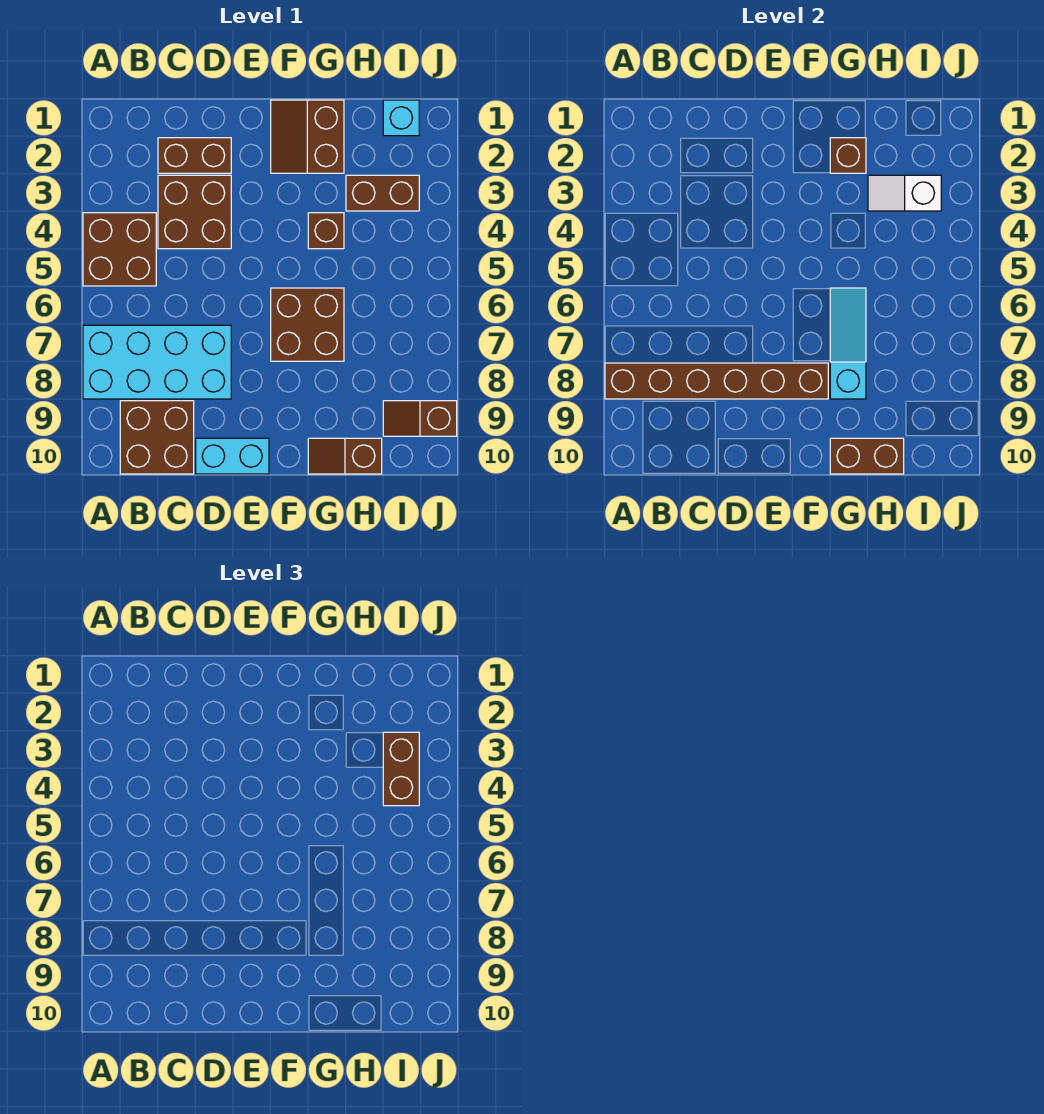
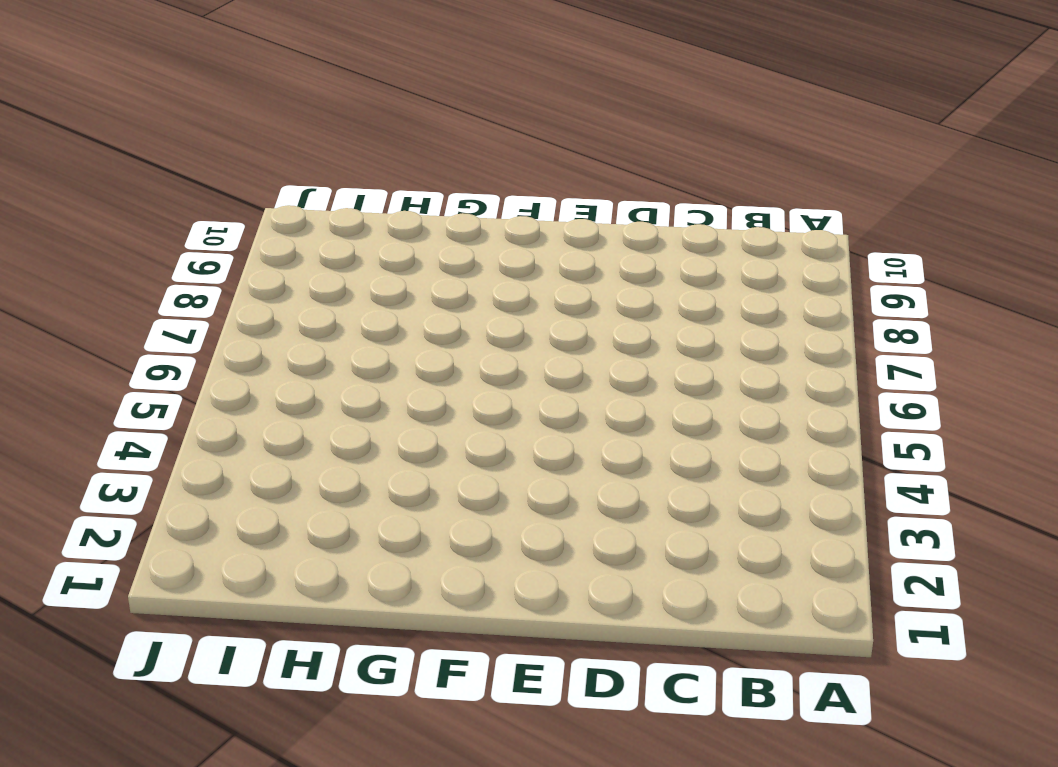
none -> brown 2x2 brick [83,213,156,286]
none -> cyan 2x4 brick [83,325,231,399]
none -> brown 2x2 brick [120,401,194,474]

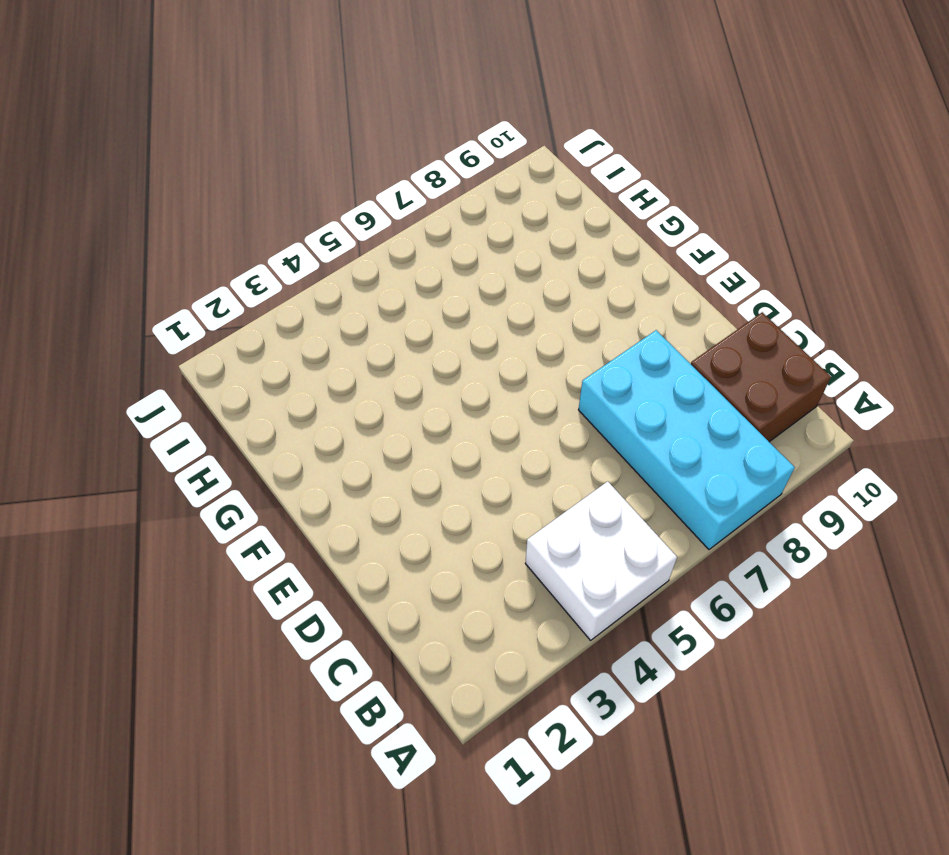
white 2x2 brick [525,481,677,640] -> brown 2x2 brick [83,213,156,286]
none -> brown 1x2 brick [158,138,231,173]
none -> brown 2x2 brick [158,175,231,249]
none -> cyan 1x2 brick [196,438,269,474]

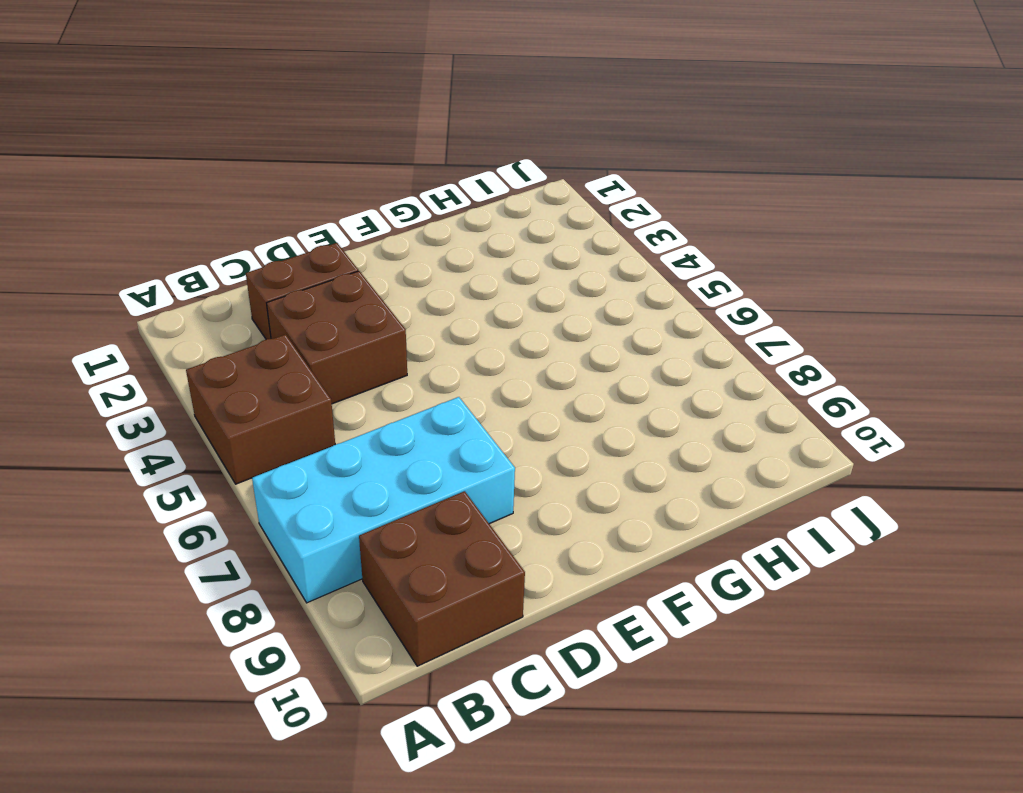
none -> cyan 1x2 brick [196,438,269,474]
none -> brown 2x2 slope [271,100,344,173]
none -> brown 2x2 brick [271,288,344,361]

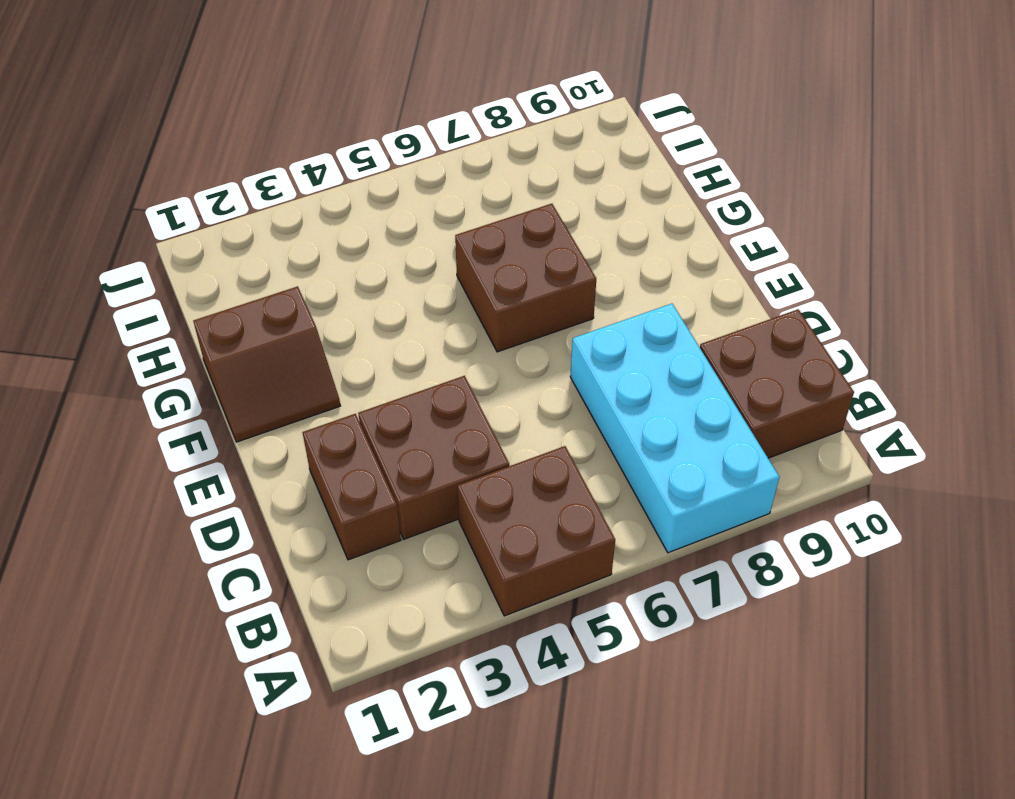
none -> cyan 1x2 brick [196,438,269,474]
none -> brown 1x1 brick [308,213,344,249]
none -> brown 1x2 slope [308,438,382,474]

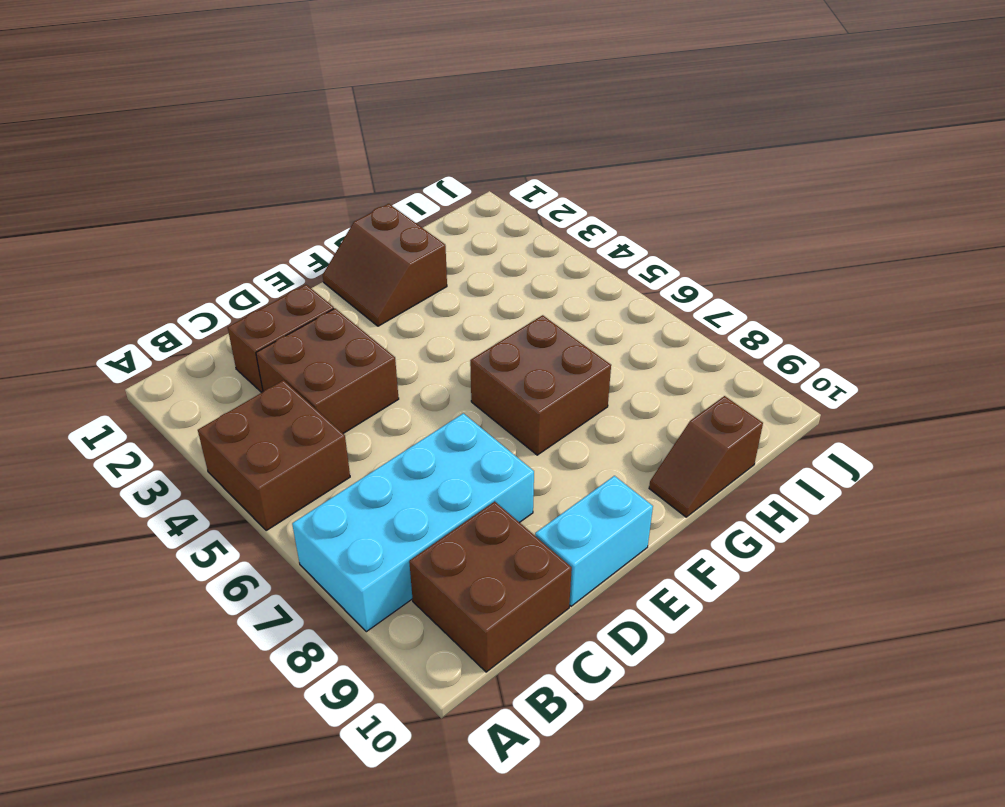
none -> brown 1x1 brick [308,213,344,249]
none -> brown 1x2 brick [346,175,419,211]
none -> cyan 1x1 brick [383,100,419,136]

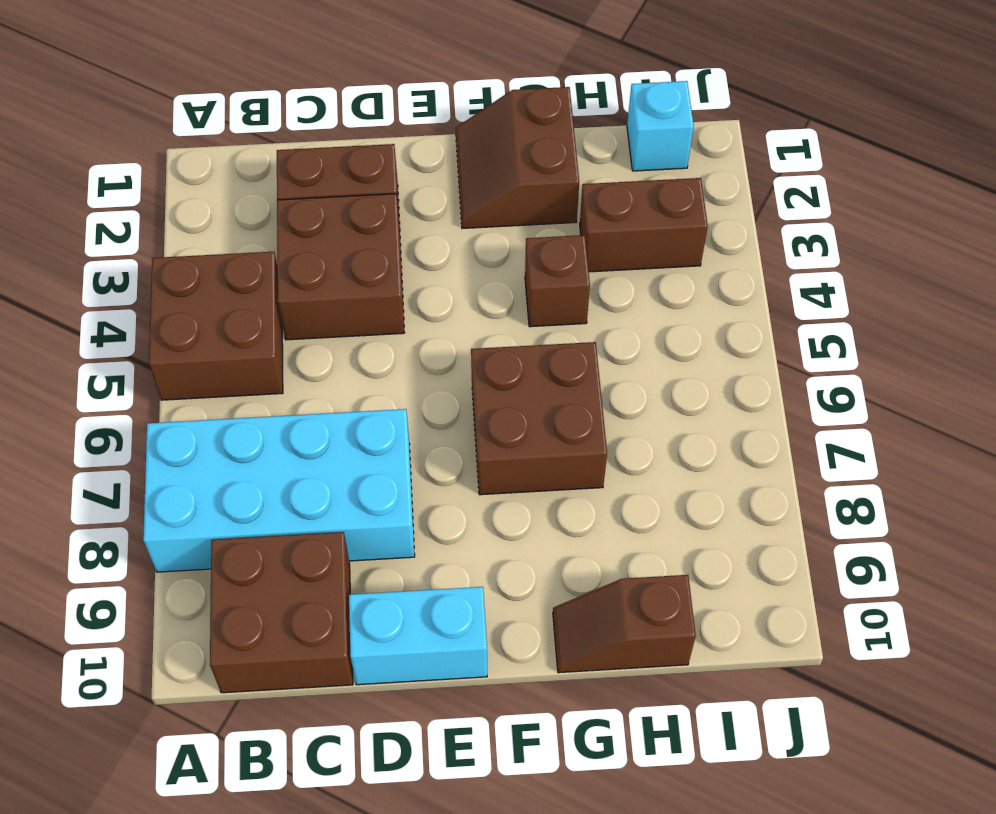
none -> brown 1x2 slope [383,401,457,436]
none -> brown 1x6 brick [605,363,828,399]
none -> brown 1x1 brick [830,138,866,173]

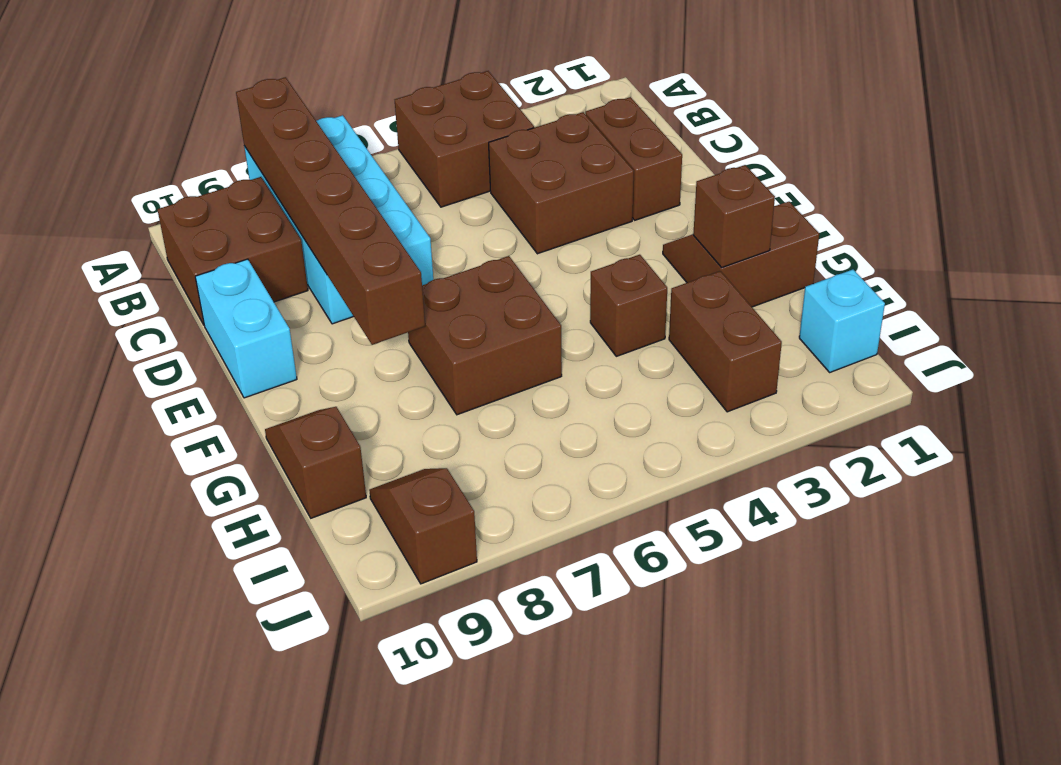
none -> cyan 1x3 slope [830,288,866,399]
none -> brown 1x2 brick [830,438,904,474]
none -> white 1x2 slope [868,175,941,211]

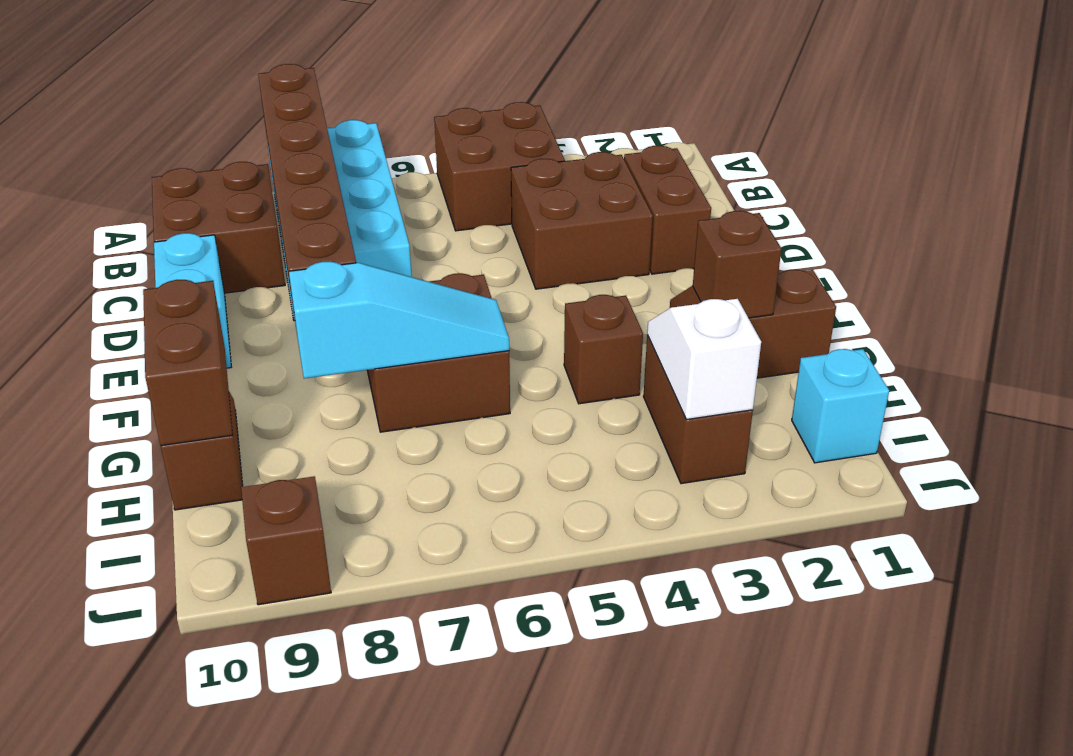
none -> brown 1x2 brick [383,732,419,806]

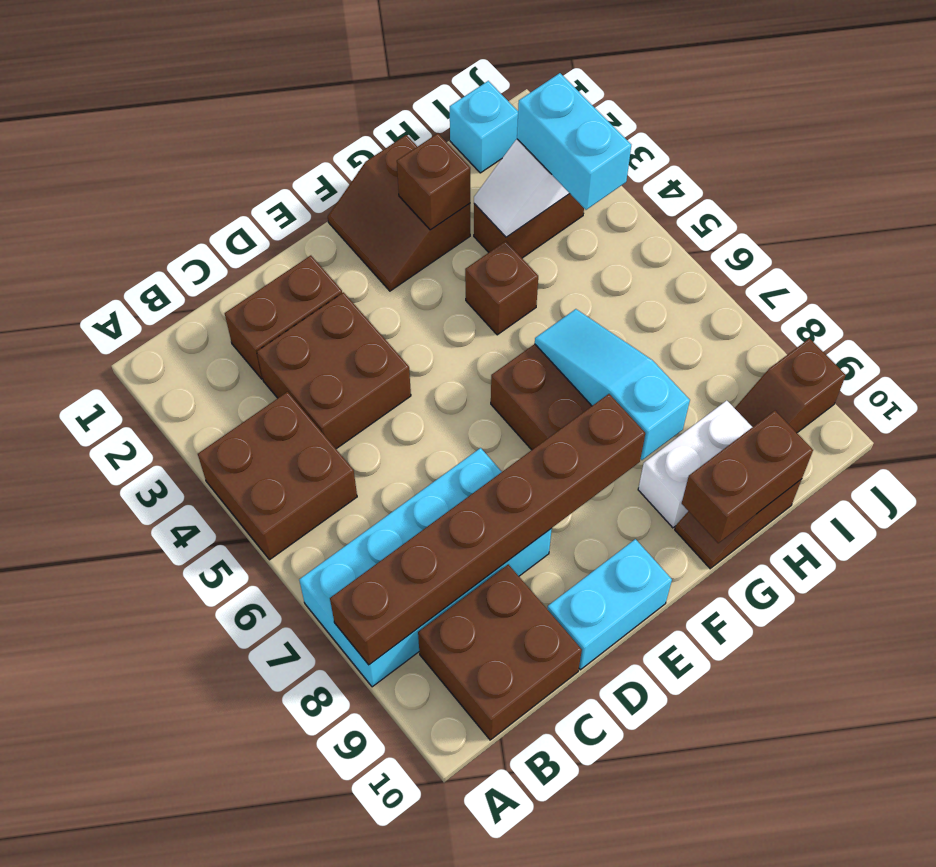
white 1x2 brick [638,401,752,528] -> none
cyan 1x2 brick [517,73,631,210] -> brown 1x2 brick [383,732,419,806]

